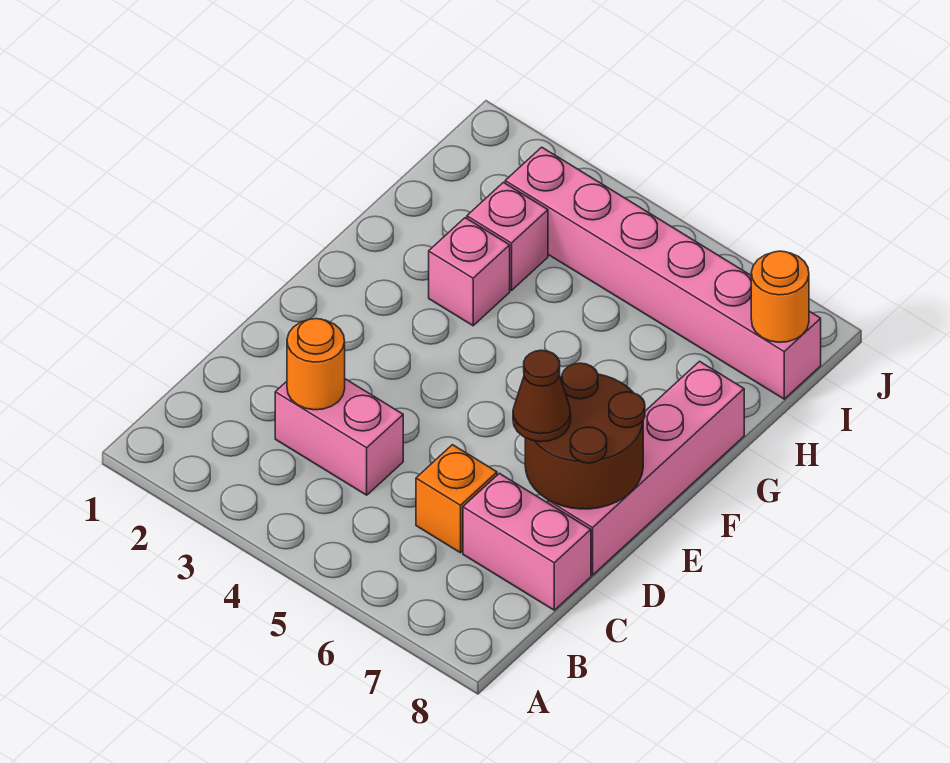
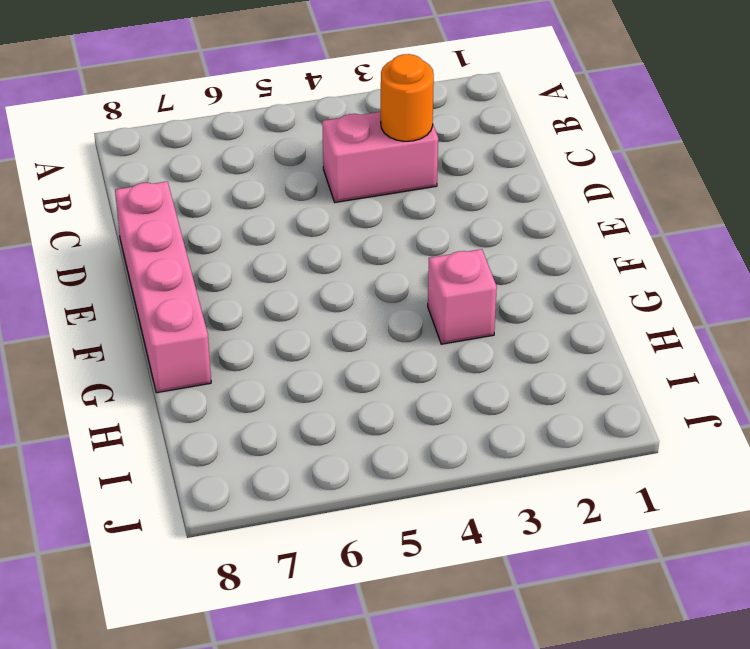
none -> orange 1x1 brick [416,445,497,553]
none -> pink 1x2 brick [463,473,591,610]

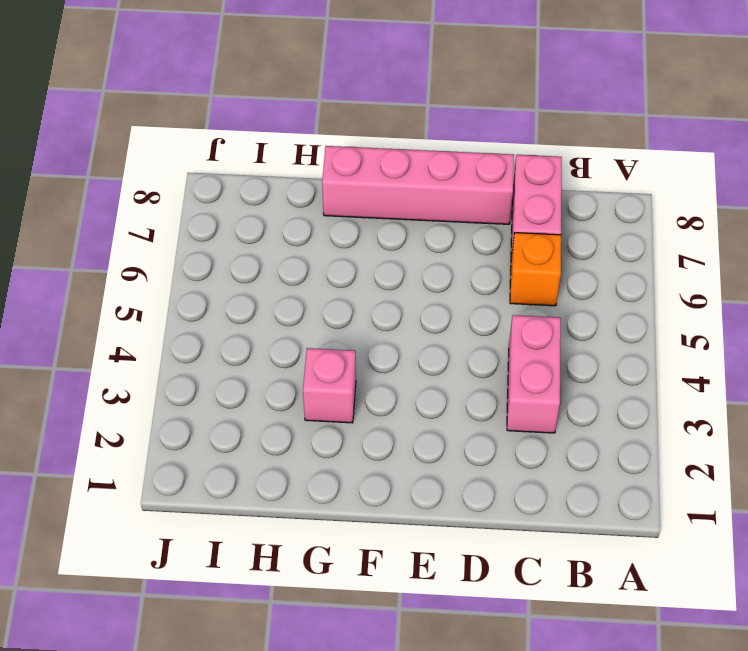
none -> pink 1x1 brick [467,182,548,291]
none -> pink 1x6 brick [505,147,821,399]

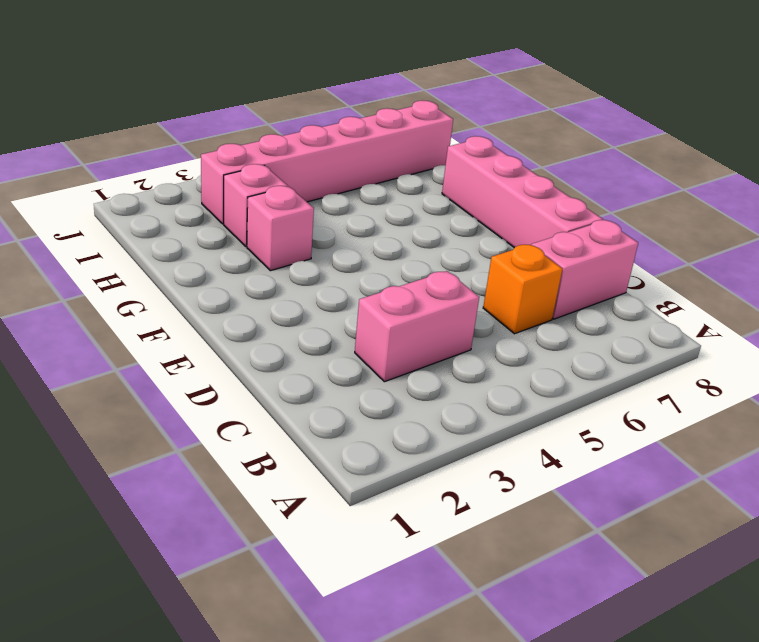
none -> orange 1x1 round brick [287,319,345,410]
none -> brown 2x2 round brick [525,363,645,509]

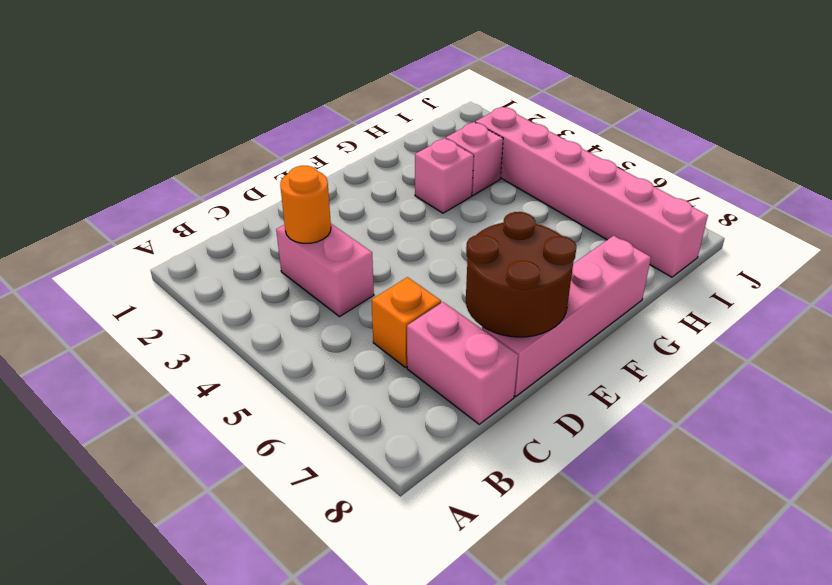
none -> orange 1x1 round brick [751,251,809,342]
none -> brown 1x1 cone [513,350,571,442]

